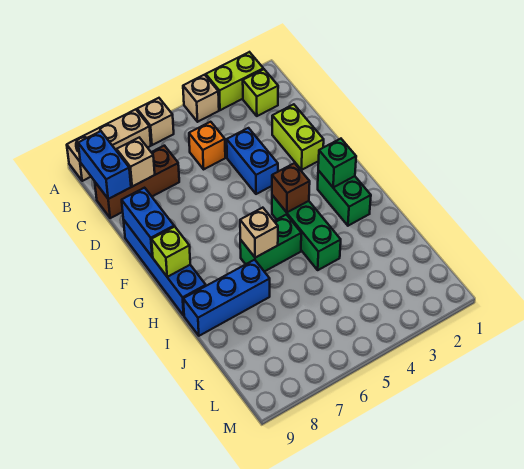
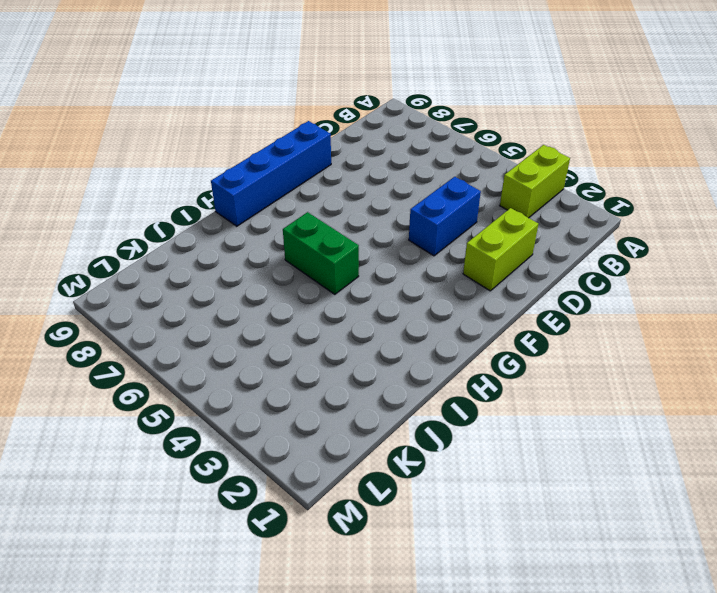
lime 1x2 brick [500,145,570,218] -> lime 1x2 brick turned to [206,52,263,110]
none -> tan 1x1 brick [183,75,219,122]
none -> tan 1x1 brick [137,98,174,145]
none -> tan 1x3 brick [67,109,151,181]

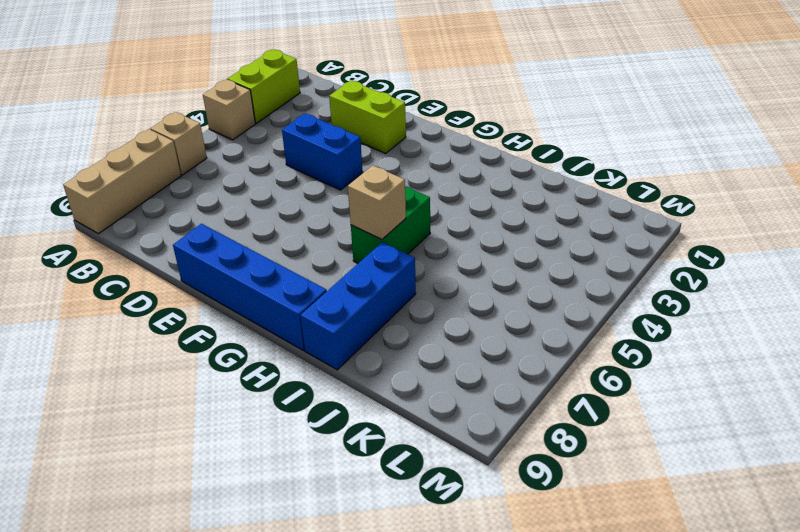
none -> lime 1x1 brick [243,69,278,116]
none -> orange 1x1 brick [189,122,225,169]
none -> brown 1x3 brick [95,146,179,218]

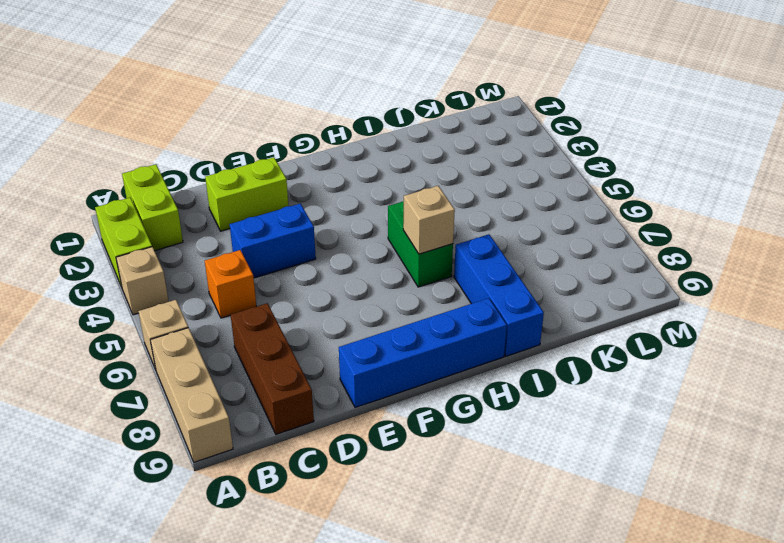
lime 1x2 brick [122,164,183,251] -> lime 1x1 brick [243,69,278,116]
none -> green 1x2 brick [318,170,371,226]
none -> green 1x3 brick [272,195,341,270]
none -> blue 1x2 brick [78,131,131,199]

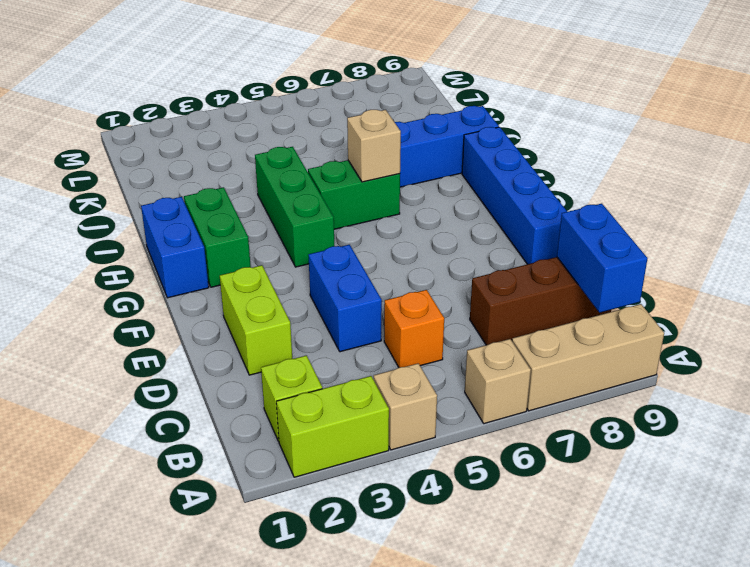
blue 1x2 brick [141,197,209,298] -> blue 1x2 brick moved to [122,188,174,257]
none -> tan 1x1 brick [117,138,155,187]
none -> green 1x1 brick [318,139,356,187]
none -> brown 1x1 brick [272,163,310,212]

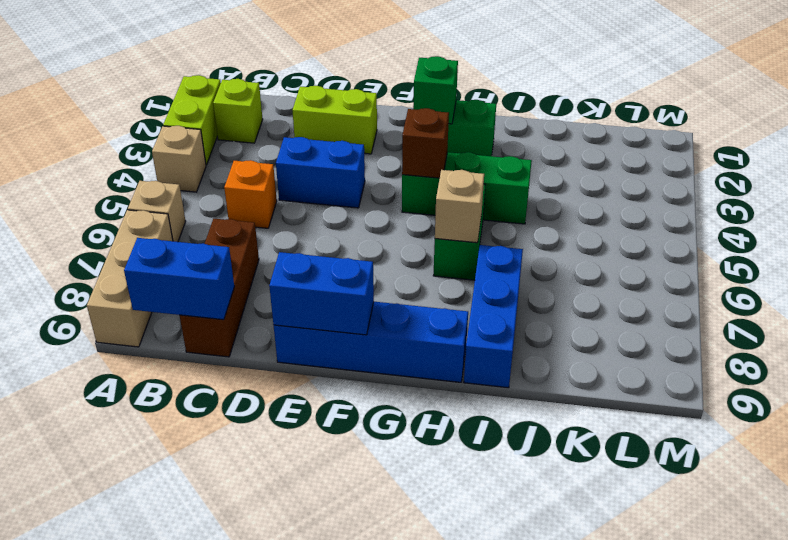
none -> tan 1x1 brick [117,138,155,187]
none -> lime 1x1 brick [151,227,190,277]

